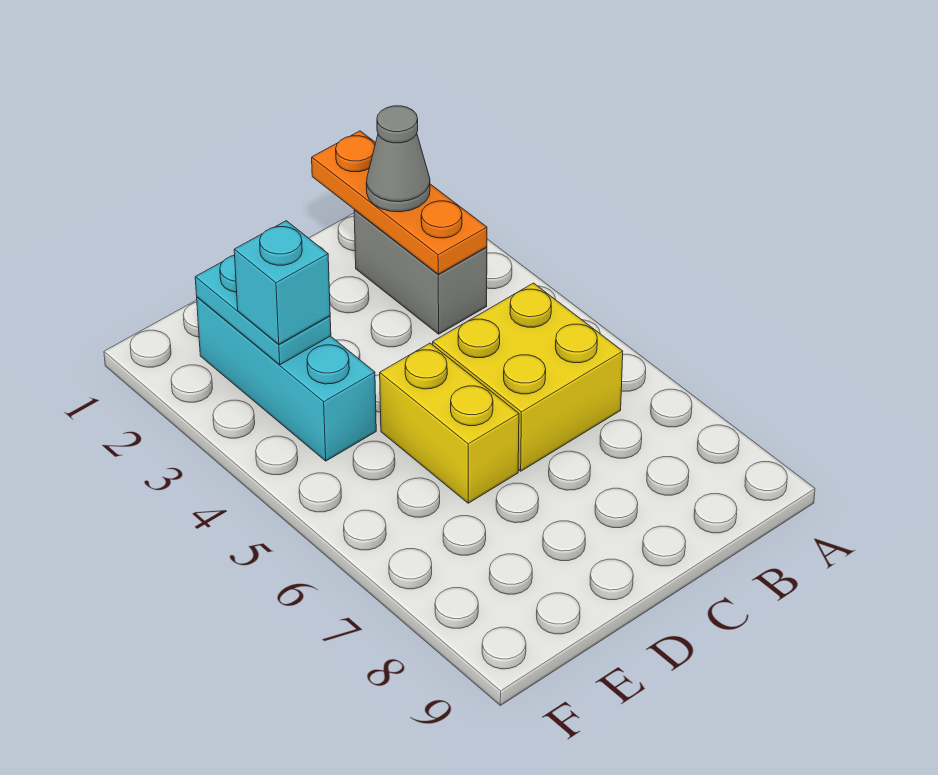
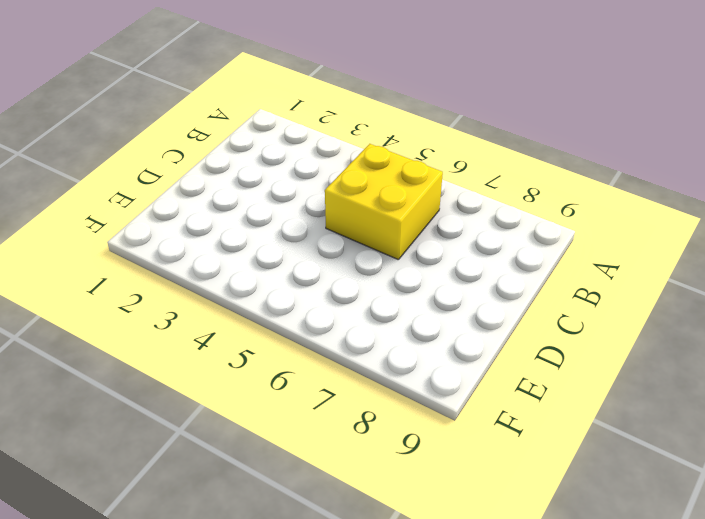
none -> grey 1x2 brick [354,210,487,334]
none -> yellow 1x2 brick [380,343,519,503]

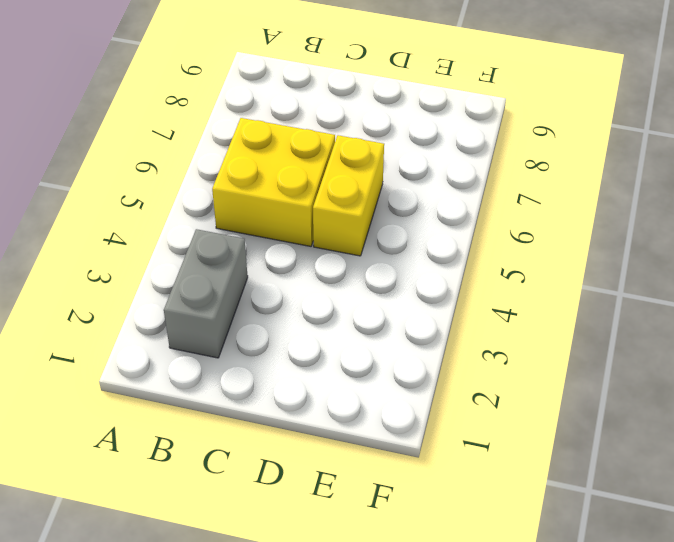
none -> cyan 1x3 brick [197,297,376,461]
none -> orange 1x3 plate [312,131,487,274]

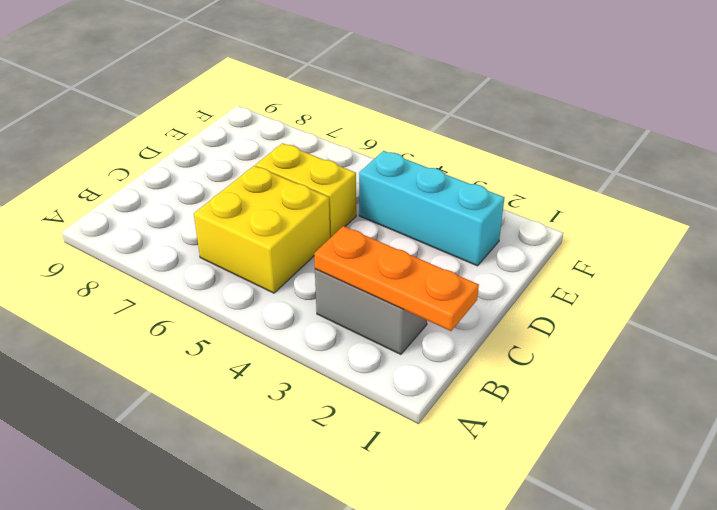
none -> cyan 1x2 plate [195,255,331,365]
none -> grey 1x1 cone [366,106,430,212]

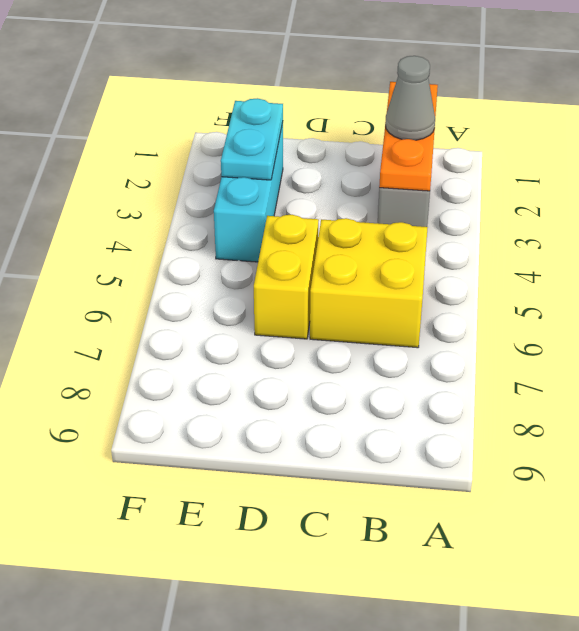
none -> cyan 1x1 brick [234,221,330,344]

